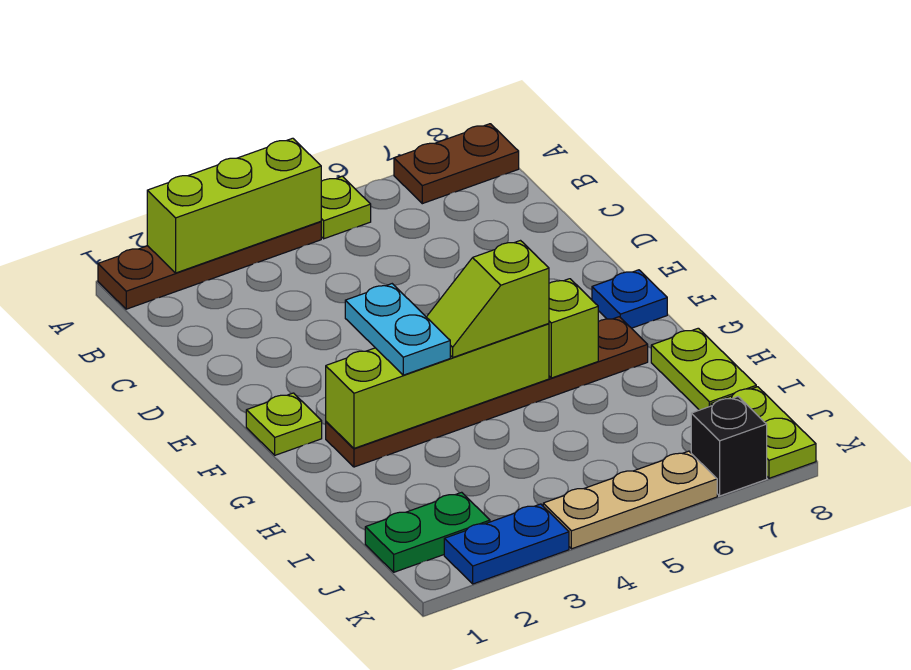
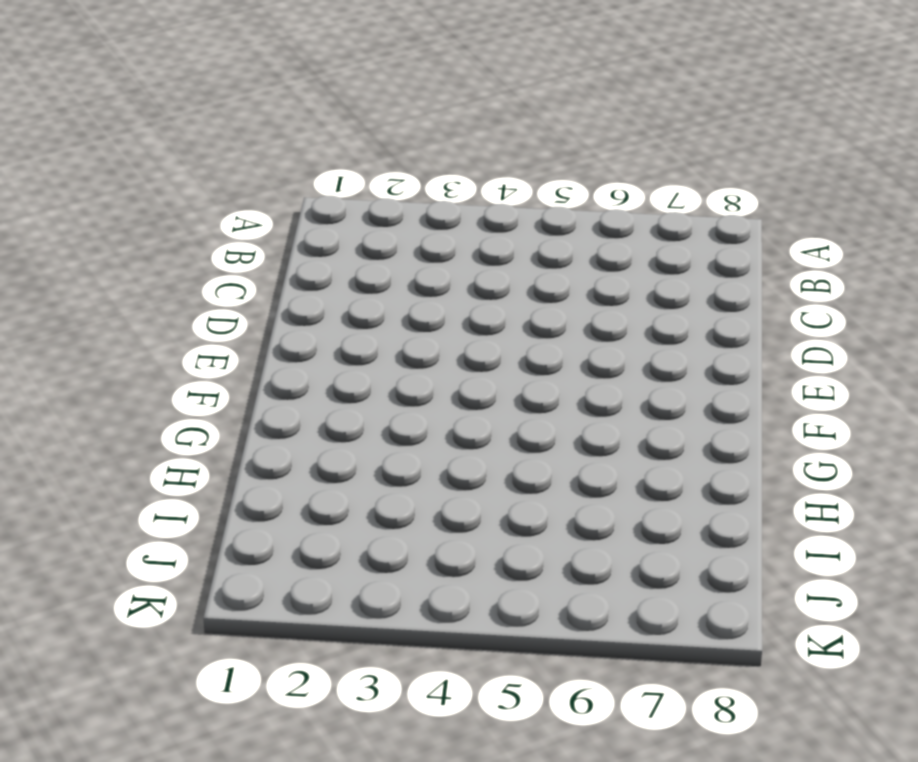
none -> brown 1x4 plate [98,221,321,309]
none -> lime 1x1 plate [321,176,371,239]
none -> brown 1x2 plate [394,124,519,204]

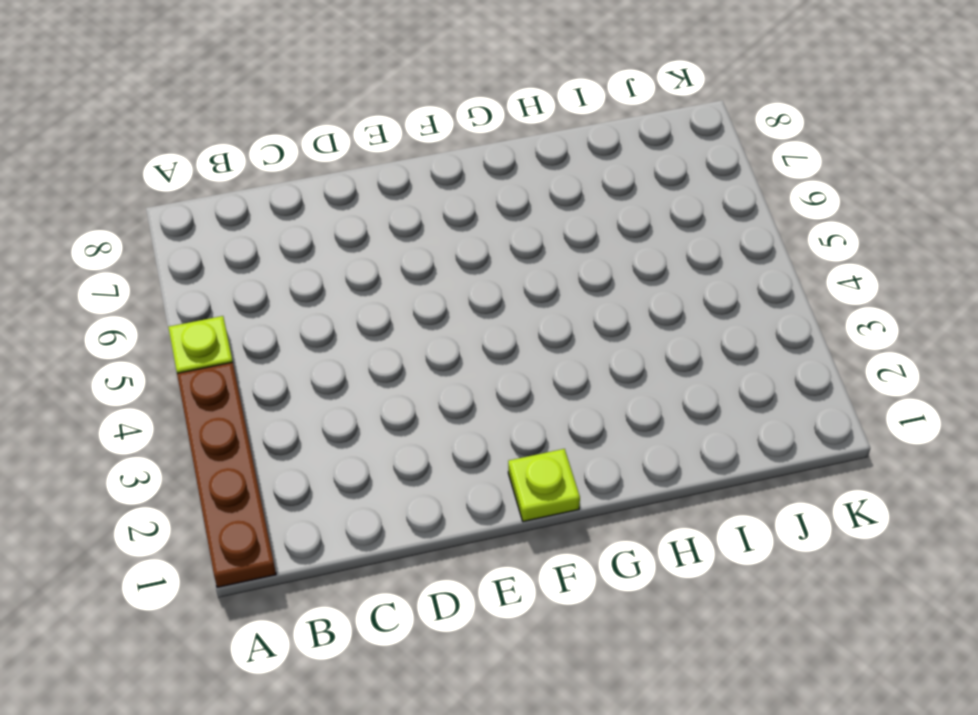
none -> brown 1x2 plate [394,124,519,204]
none -> blue 1x1 plate [592,270,667,328]
none -> brown 1x6 plate [326,317,648,467]

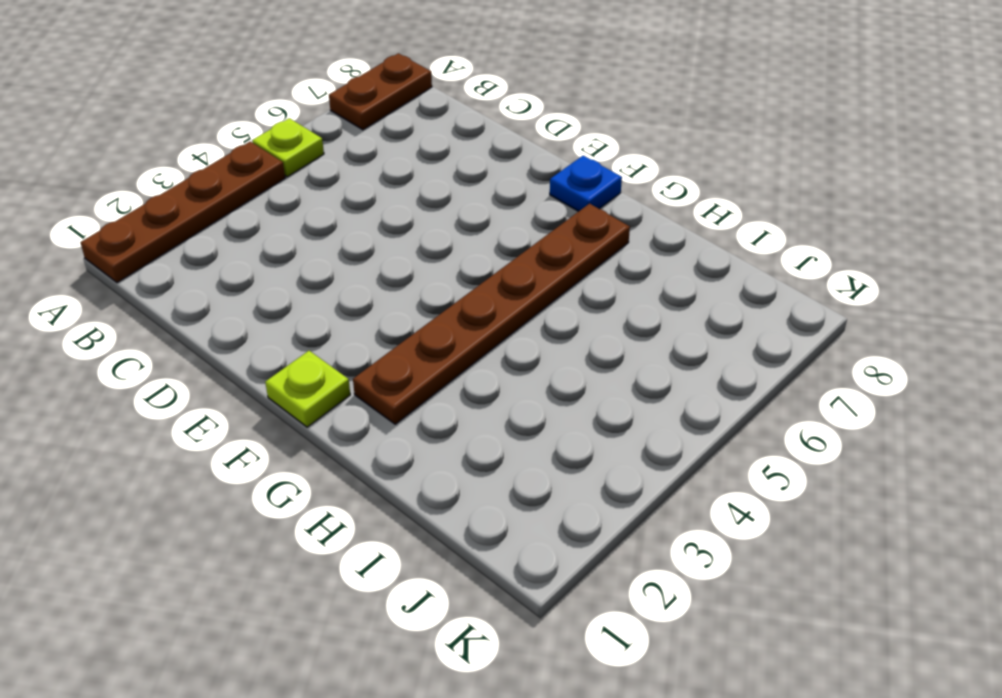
none -> lime 1x2 plate [651,328,756,410]
none -> green 1x2 plate [365,492,490,572]
none -> lime 1x2 plate [711,387,816,478]

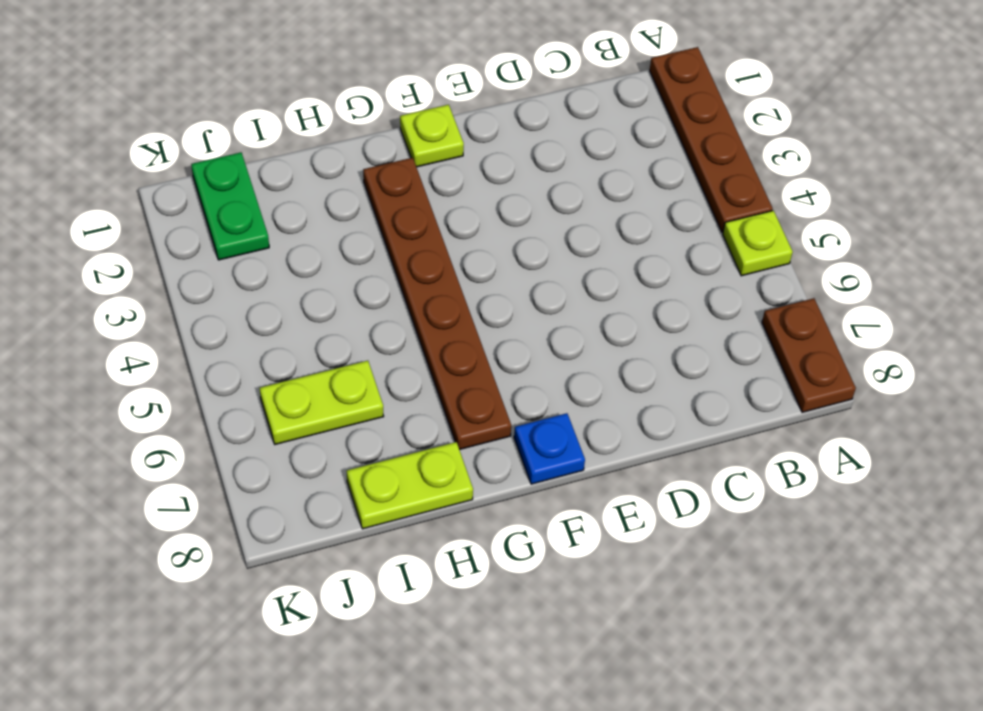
lime 1x2 plate [260,361,384,444] -> lime 1x2 plate moved to [711,387,816,478]
none -> blue 1x2 plate [444,504,569,584]
none -> tan 1x3 plate [543,451,717,549]
none -> black 1x1 brick [691,397,767,496]

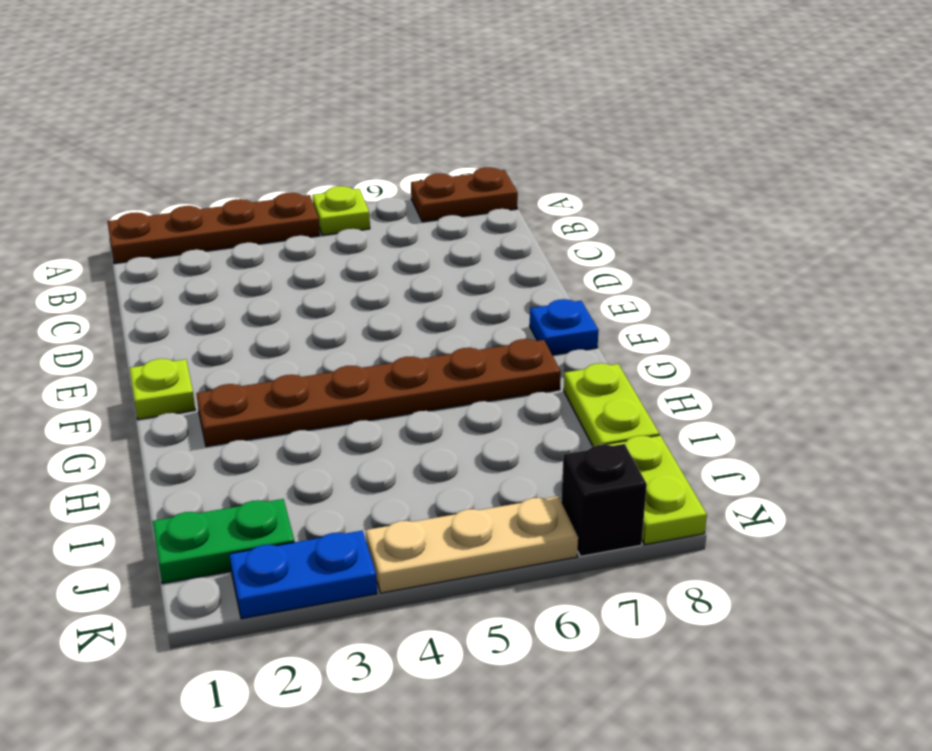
none -> lime 1x3 brick [147,138,321,273]
none -> lime 1x4 brick [326,323,549,448]
none -> lime 1x1 brick [549,279,598,378]

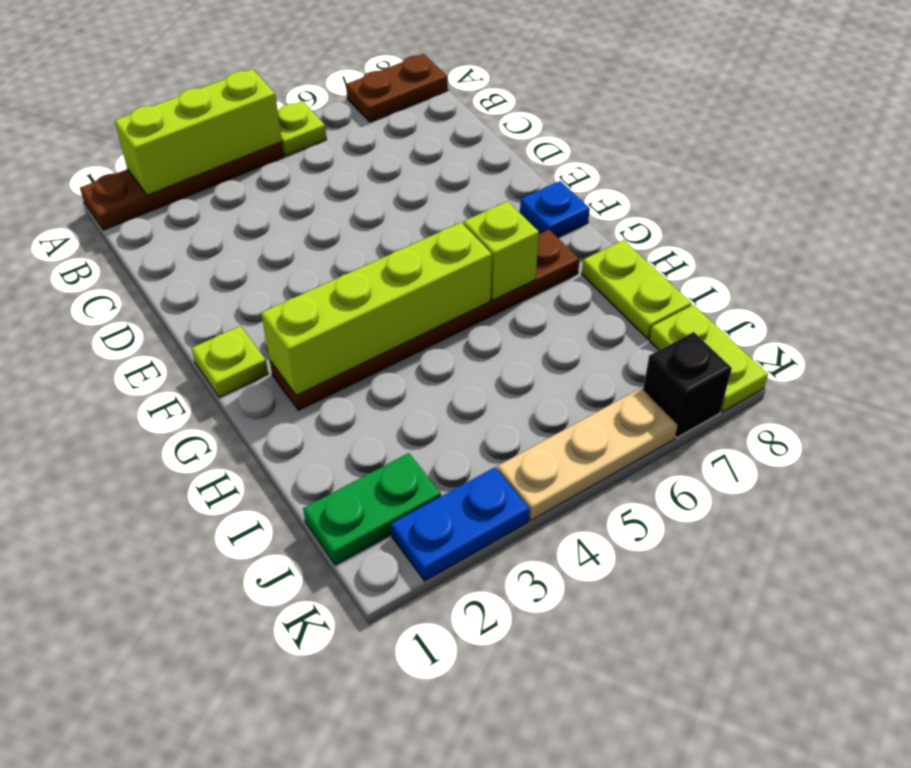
none -> cyan 1x2 plate [345,284,450,375]
none -> lime 1x2 slope [427,241,549,357]

